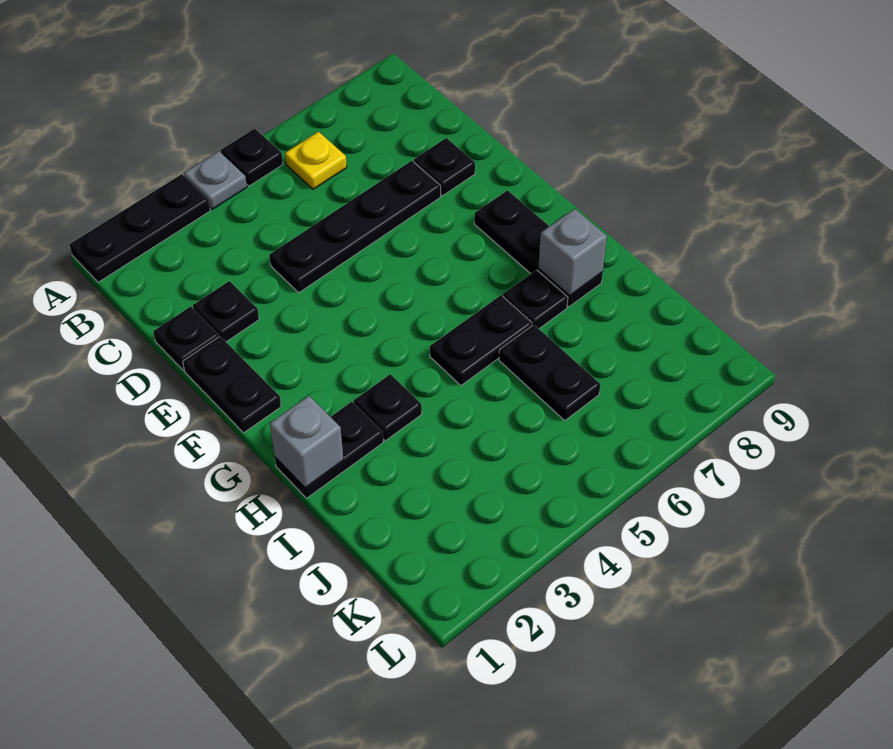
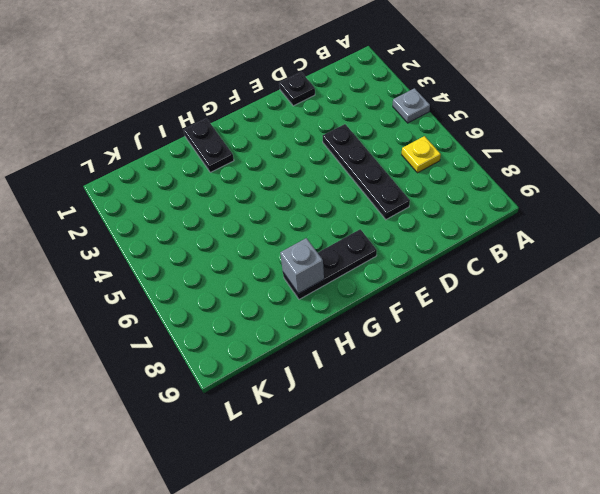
none -> black 1x3 plate [69,174,210,282]
none -> black 1x1 plate [221,129,283,186]
none -> black 1x1 plate [193,281,259,342]

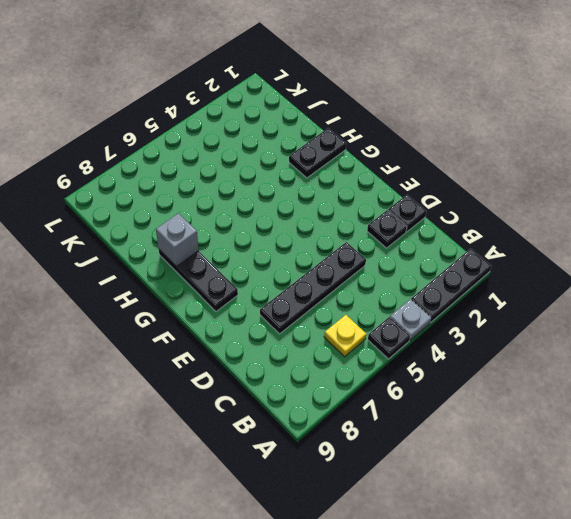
none -> black 1x1 plate [414,138,475,196]
none -> black 1x2 plate [183,336,281,433]
none -> black 1x1 plate [354,374,422,441]

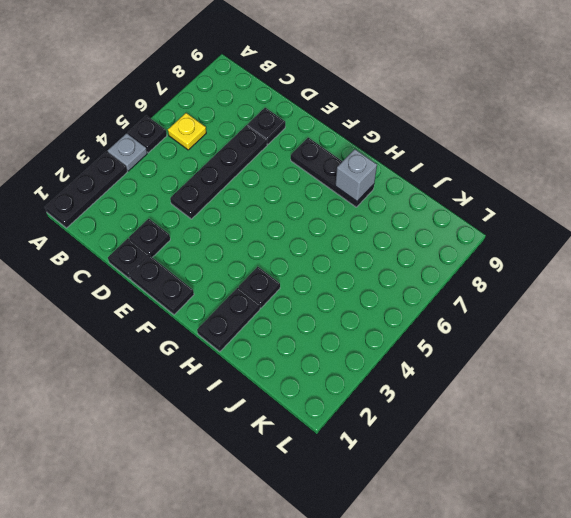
none -> black 1x2 plate [430,295,532,385]
none -> black 1x1 plate [503,270,568,328]
none -> black 1x2 plate [499,325,600,420]

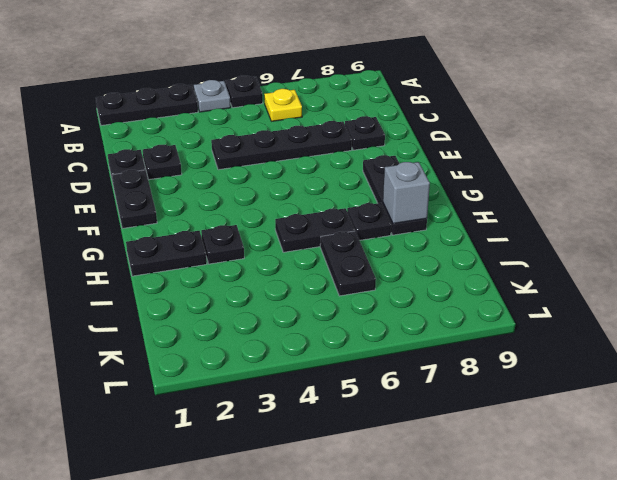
none -> grey 1x1 brick [270,396,343,488]

